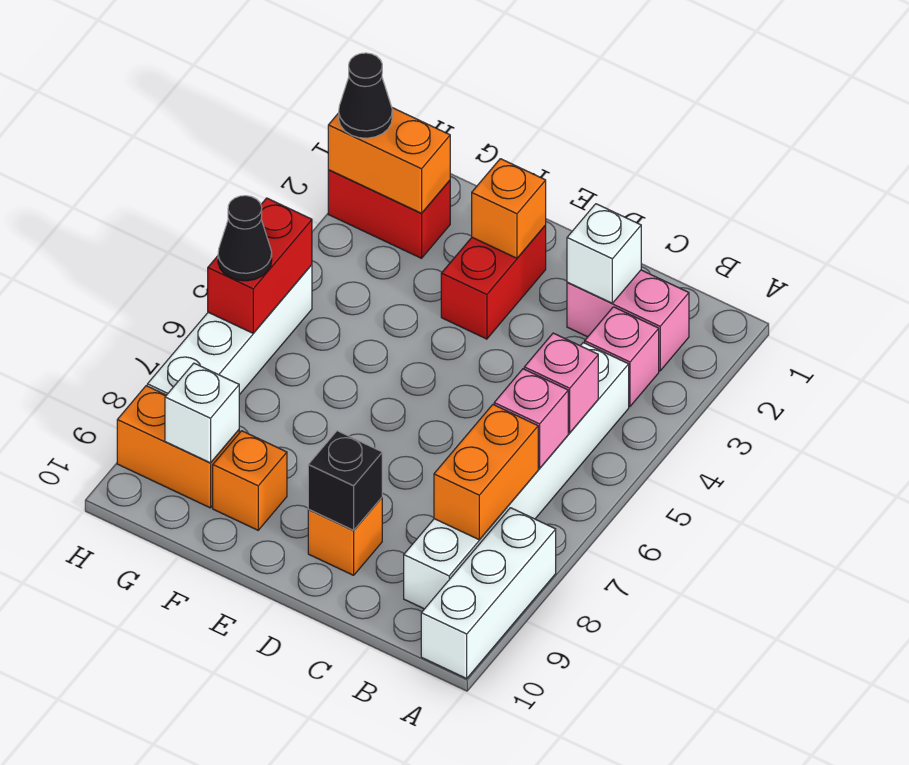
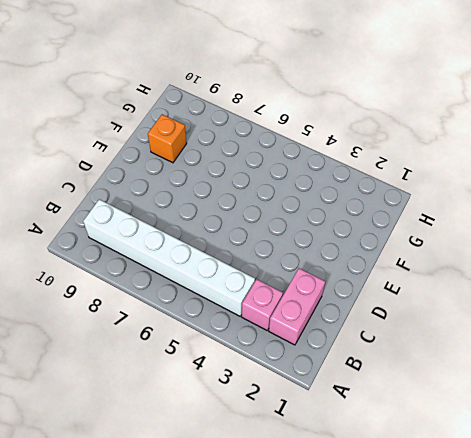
none -> white 1x3 brick [421,508,556,679]
none -> orange 1x1 brick [308,498,382,575]
none -> red 1x2 brick [441,225,546,339]

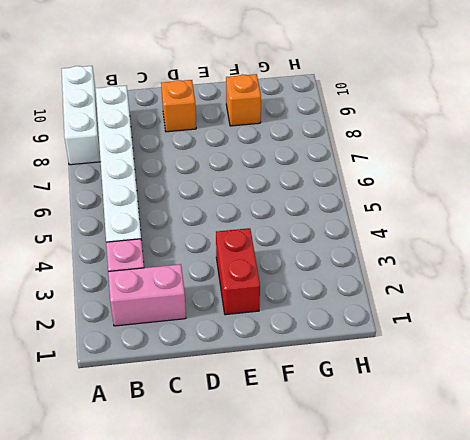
none -> red 1x2 brick [328,170,450,258]
none -> orange 1x2 brick [117,386,239,508]
none -> white 1x4 brick [147,265,312,395]

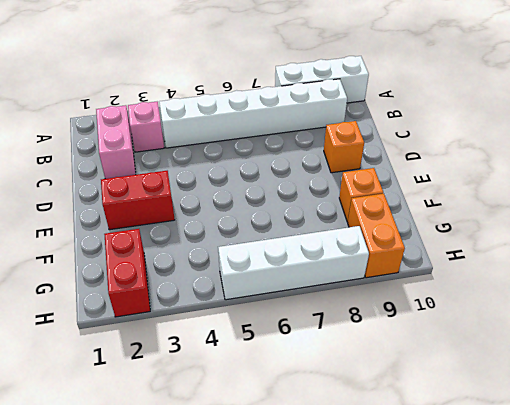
none -> pink 1x1 brick [524,333,598,433]
none -> pink 1x1 brick [494,369,568,468]
none -> orange 1x2 brick [434,405,538,540]

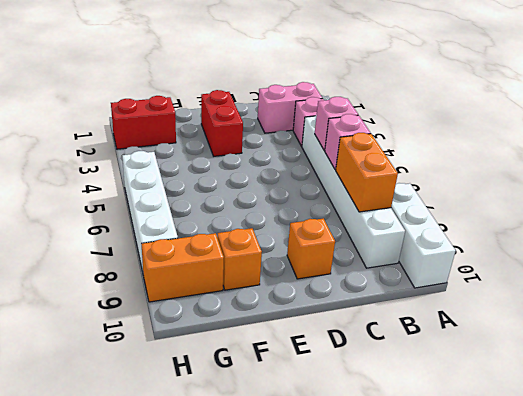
none -> white 1x1 brick [567,204,641,303]
none -> black 1x1 brick [308,431,382,530]
none -> orange 1x1 brick [472,159,546,258]

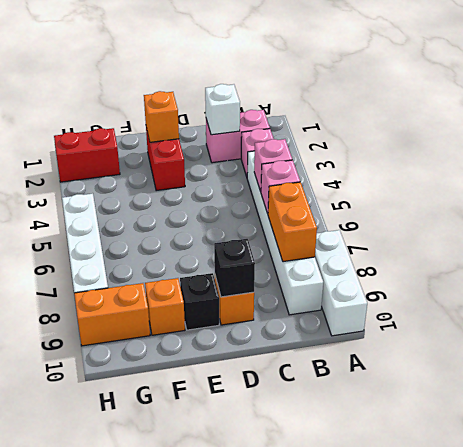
black 1x1 brick [180,273,219,330] -> none
none -> orange 1x2 brick [328,108,450,213]
none -> white 1x1 brick [165,363,239,463]
none -> red 1x2 brick [208,198,312,333]

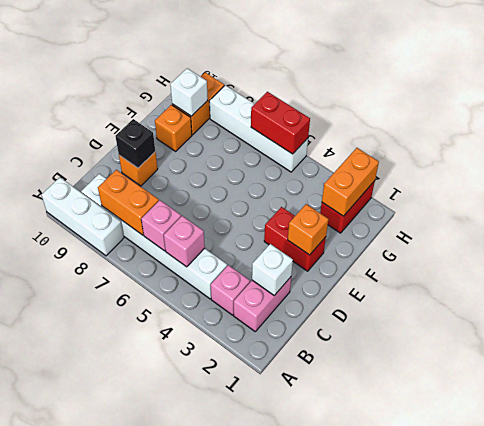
none -> black 1x1 cone [339,53,392,138]
none -> black 1x1 cone [218,196,272,281]

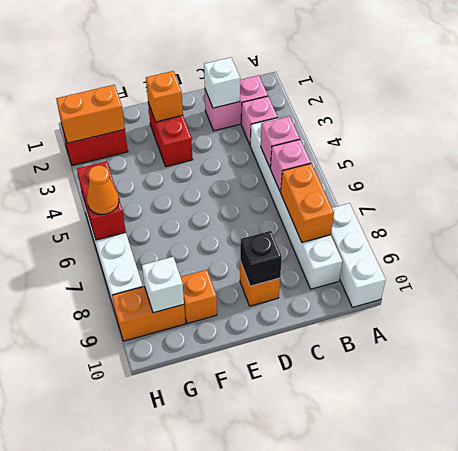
orange 1x1 cone [87,165,119,214] -> black 1x1 cone [218,196,272,281]
none -> black 1x1 cone [339,53,392,138]

